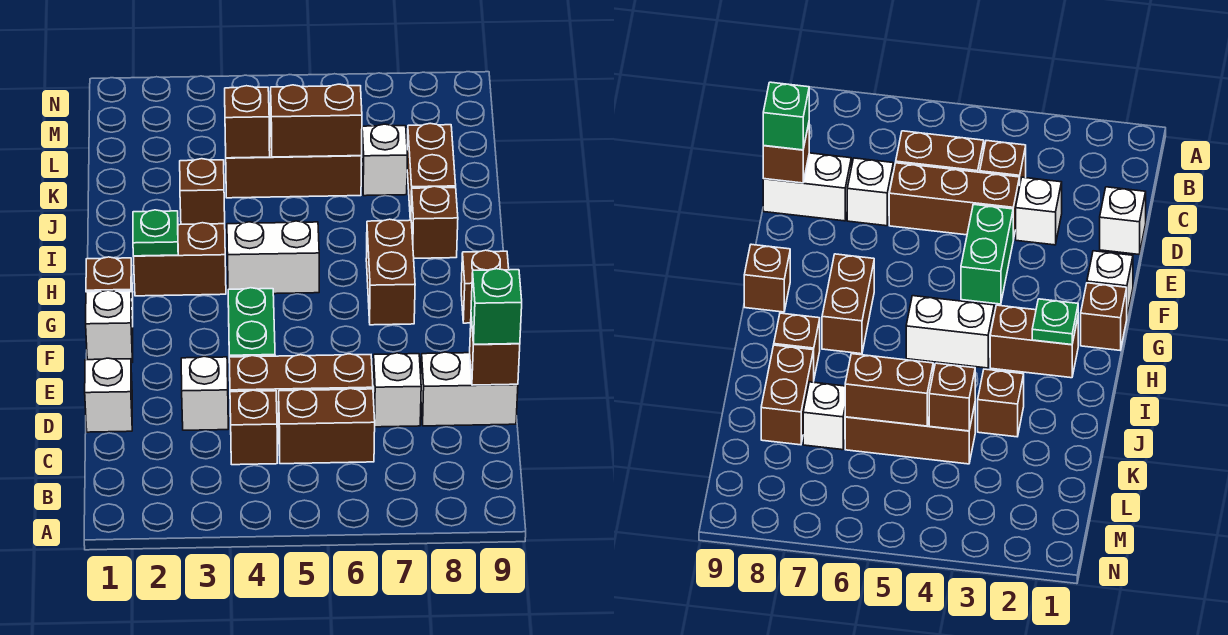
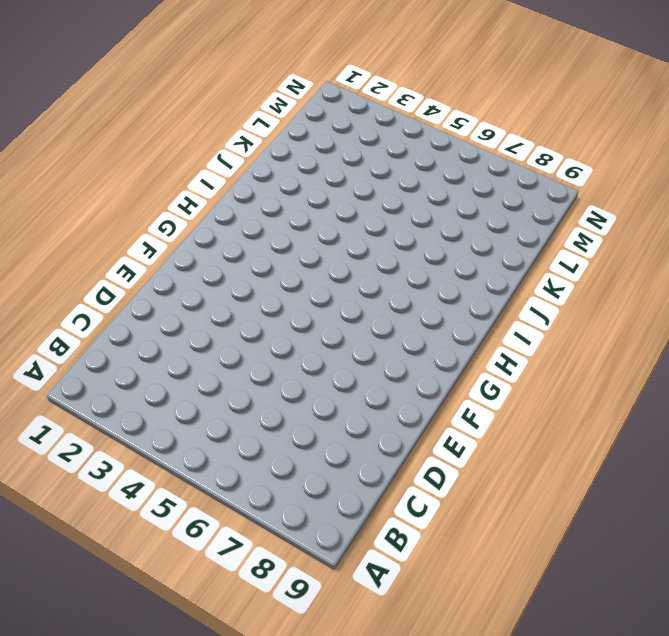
none -> brown 1x1 brick [230,390,277,465]
none -> brown 1x2 brick [279,388,375,464]
none -> white 1x1 brick [85,358,132,432]

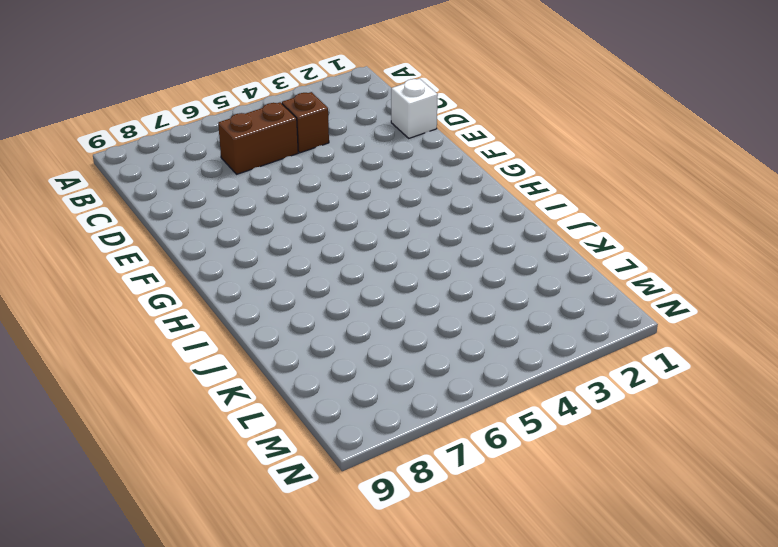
none -> white 1x1 brick [181,356,228,430]
none -> brown 1x3 brick [229,354,373,429]
none -> white 1x1 brick [373,353,421,427]

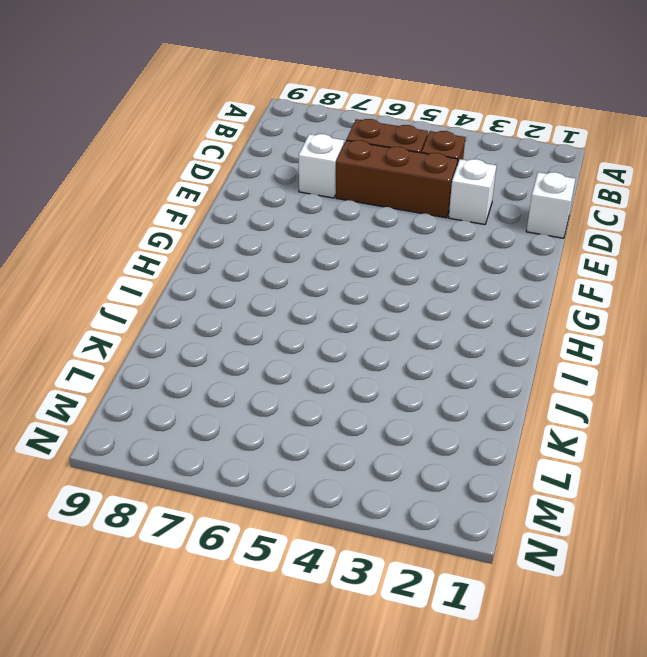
none -> white 1x2 brick [421,352,518,426]
none -> green 1x2 brick [228,288,275,363]
none -> white 1x1 brick [86,290,133,363]

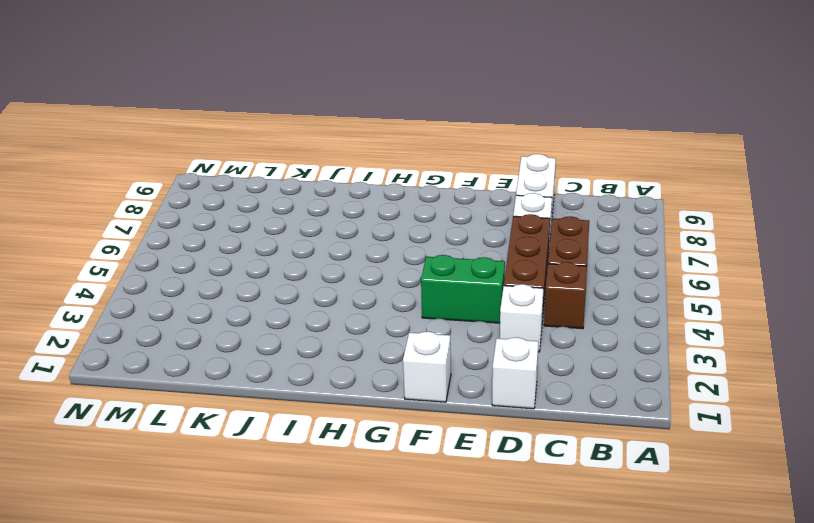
none -> brown 1x1 brick [86,257,133,327]
none -> brown 1x2 brick [366,219,415,325]
none -> brown 1x1 brick [461,250,509,323]

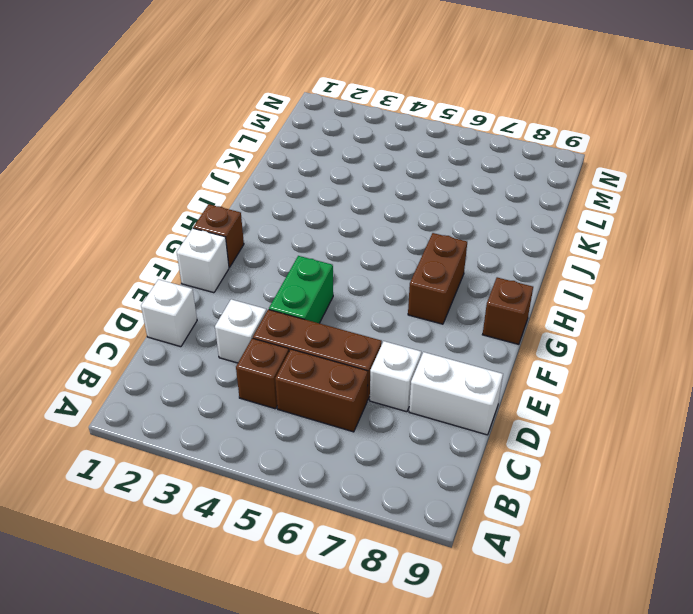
none -> brown 1x2 brick [133,223,226,296]
none -> white 1x2 brick [227,221,319,294]
none -> brown 1x1 brick [411,186,458,258]

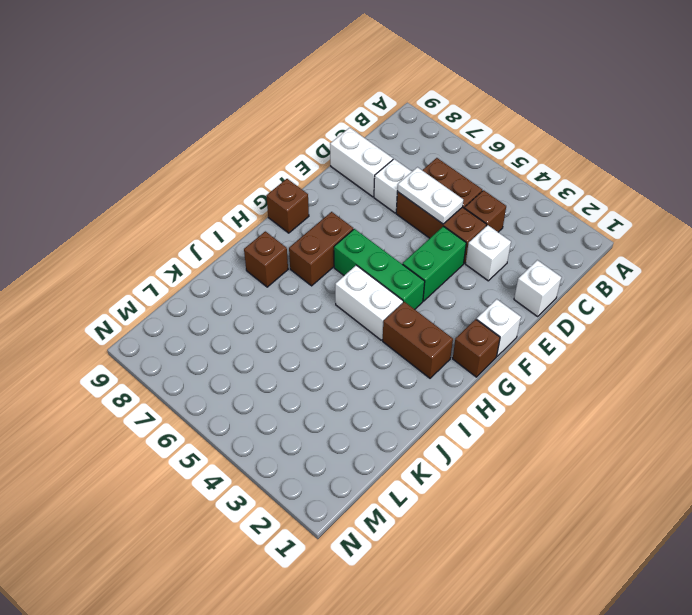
white 1x2 plate [398,167,463,224] -> none
green 1x3 brick [334,229,425,309] -> none
none -> brown 1x1 brick [180,159,225,224]
none -> brown 1x2 brick [407,123,456,220]
none -> brown 1x3 brick [226,128,362,198]

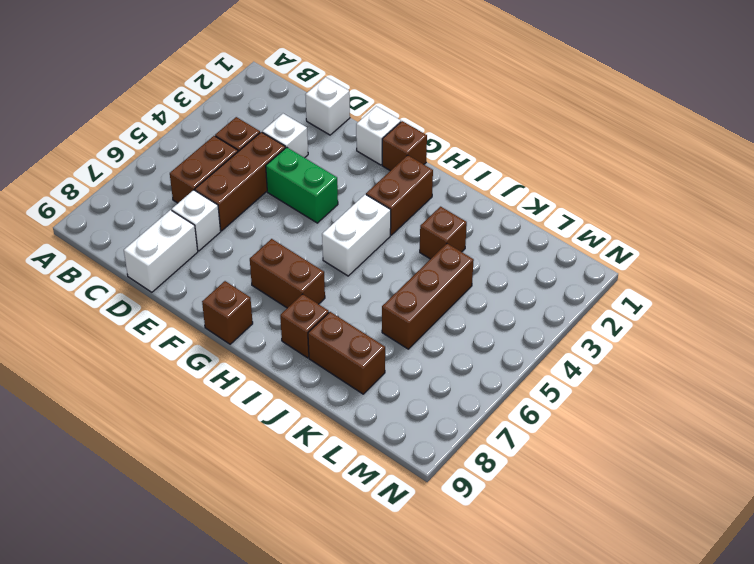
none -> white 1x1 brick [362,124,407,196]
none -> brown 1x1 brick [470,318,520,385]
none -> green 1x1 plate [133,210,178,256]

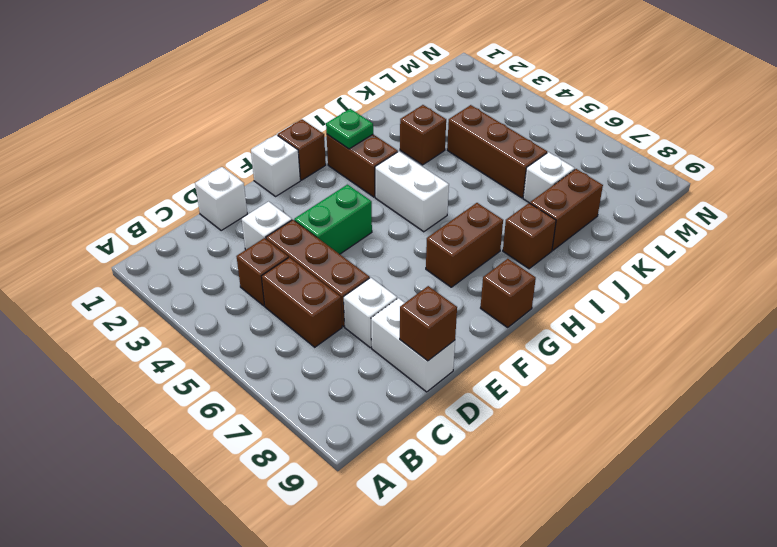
none -> brown 1x1 brick [225,86,270,158]
none -> brown 1x2 brick [271,84,362,157]
none -> green 1x1 brick [471,269,522,344]

